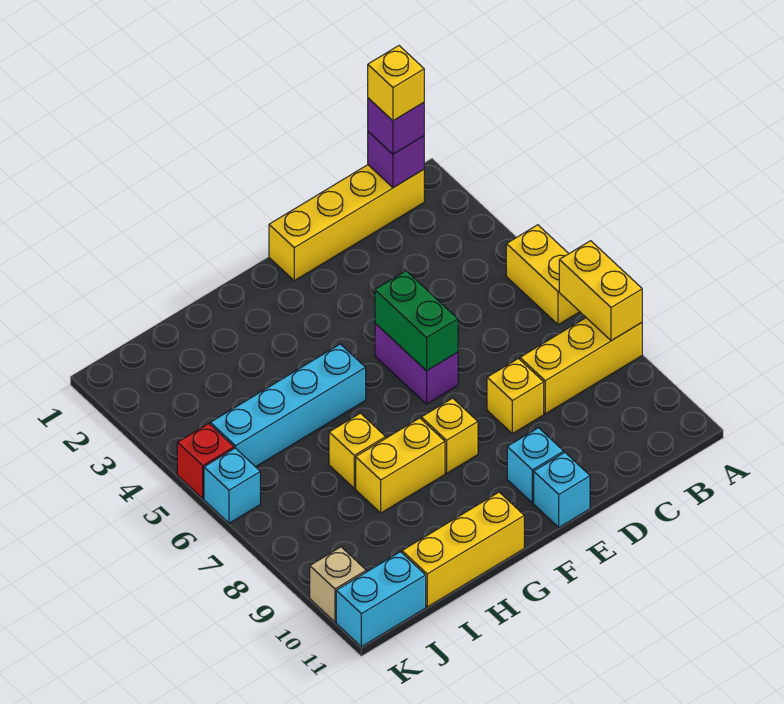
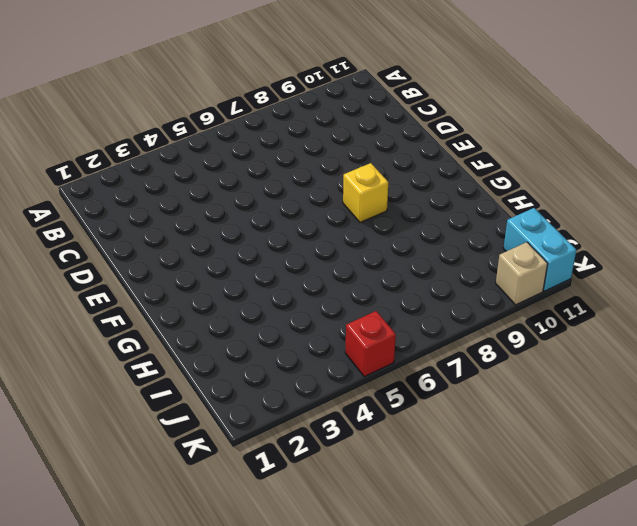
none -> yellow 1x2 brick [506,225,580,325]
none -> yellow 1x3 brick [520,318,642,414]
none -> yellow 1x4 brick [269,165,424,281]

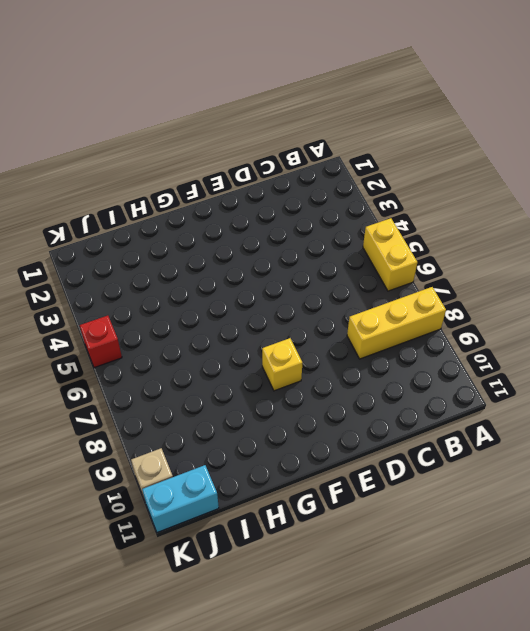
none -> yellow 1x4 brick [269,165,424,281]
none -> yellow 1x1 brick [487,359,544,434]
none -> purple 1x2 brick [375,323,458,404]

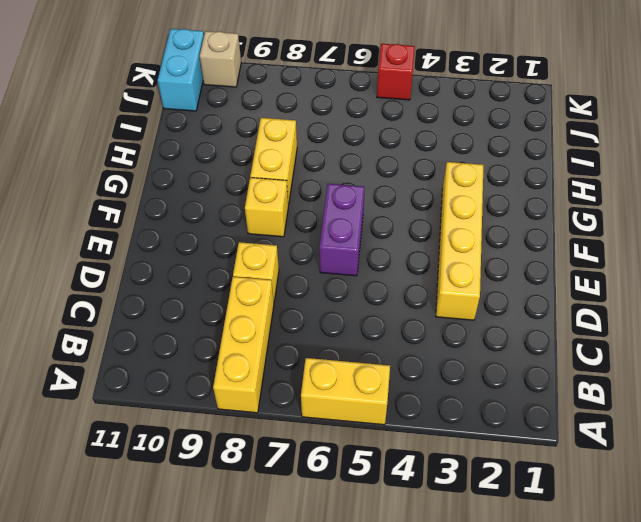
yellow 1x4 brick [436,162,484,320] -> yellow 1x4 brick moved to [269,165,424,281]
purple 1x2 brick [319,184,365,276] -> purple 1x2 brick turned to [375,323,458,404]
none -> cyan 1x1 brick [507,428,564,503]
none -> cyan 1x1 brick [534,453,590,527]
none -> cyan 1x4 brick [210,344,366,467]

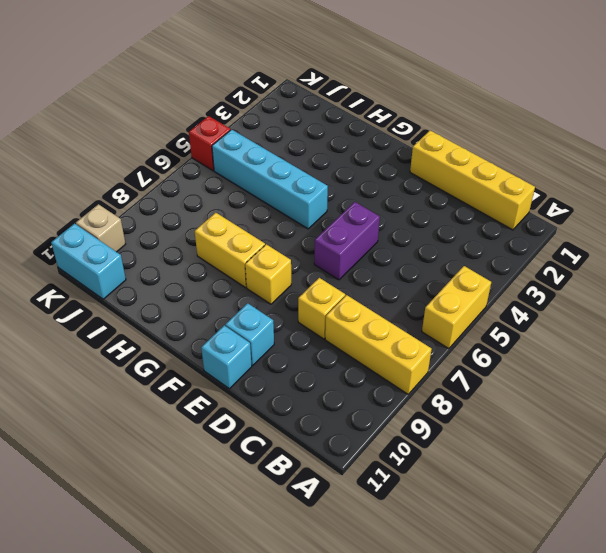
none -> yellow 1x3 brick [402,492,524,607]
none -> yellow 1x1 brick [329,413,386,488]
none -> cyan 1x1 brick [204,448,260,523]

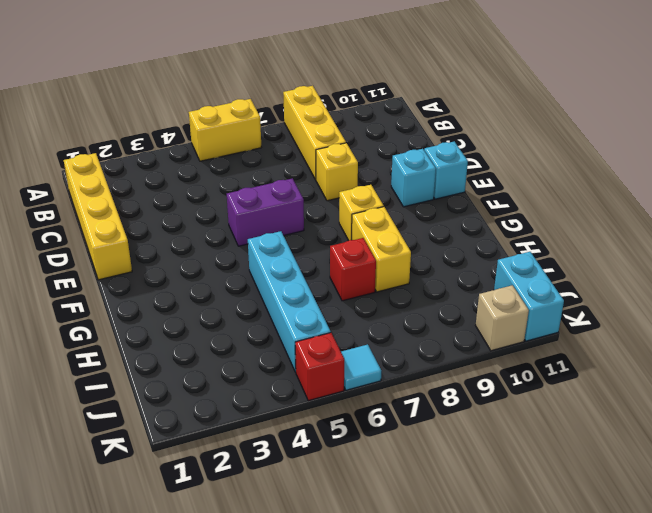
red 1x1 brick [330,238,376,301] -> yellow 1x1 brick [329,413,386,488]
cyan 1x1 tile [341,344,381,390] -> cyan 1x1 brick [204,448,260,523]
none -> yellow 1x3 brick [402,492,524,607]
none -> yellow 1x2 brick [559,241,642,341]
none -> purple 1x1 brick [368,132,424,188]

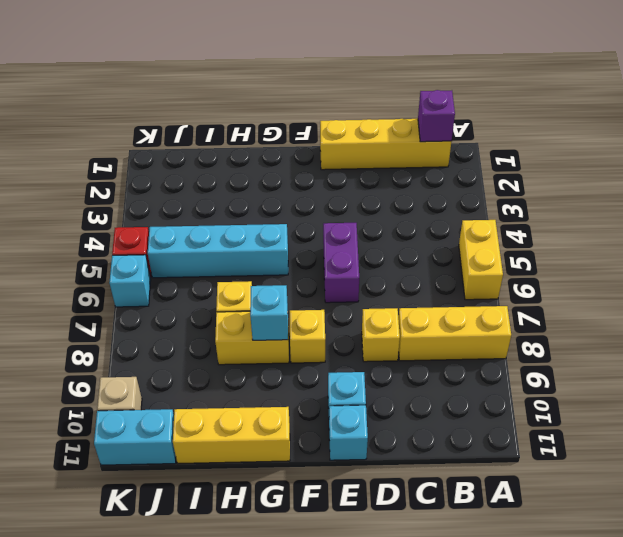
cyan 1x1 brick [250,285,288,340] -> none
none -> yellow 1x2 brick [559,241,642,341]
none -> green 1x2 brick [375,271,458,371]
none -> purple 1x1 brick [368,98,424,154]

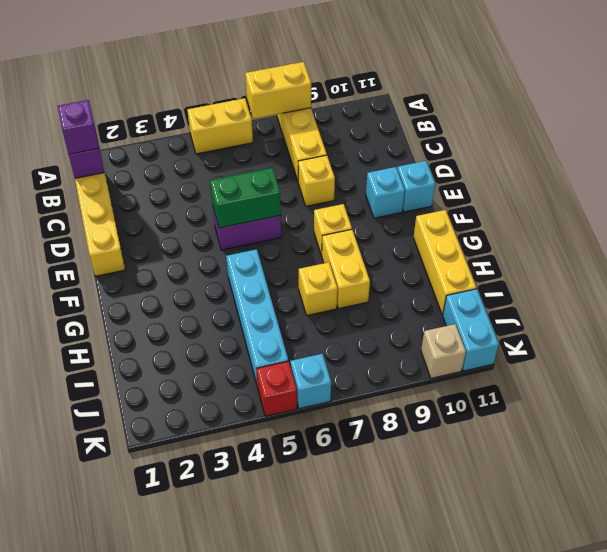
none -> yellow 1x1 brick [368,46,424,121]

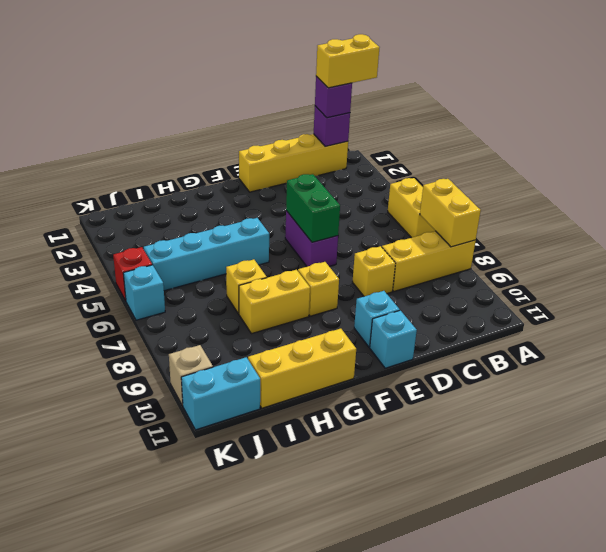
yellow 1x2 brick [316,34,380,88] -> yellow 1x1 brick [368,46,424,121]

